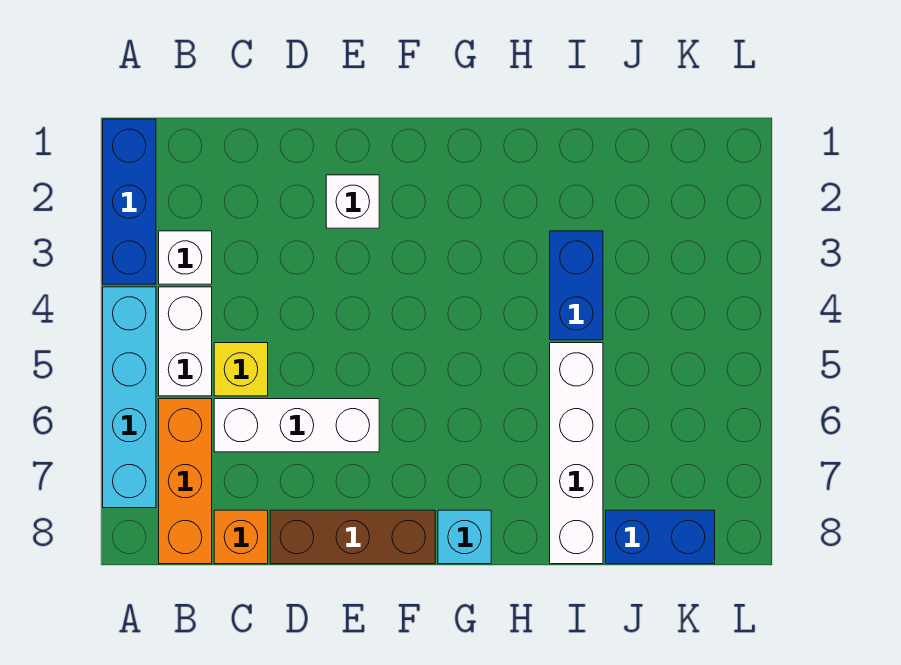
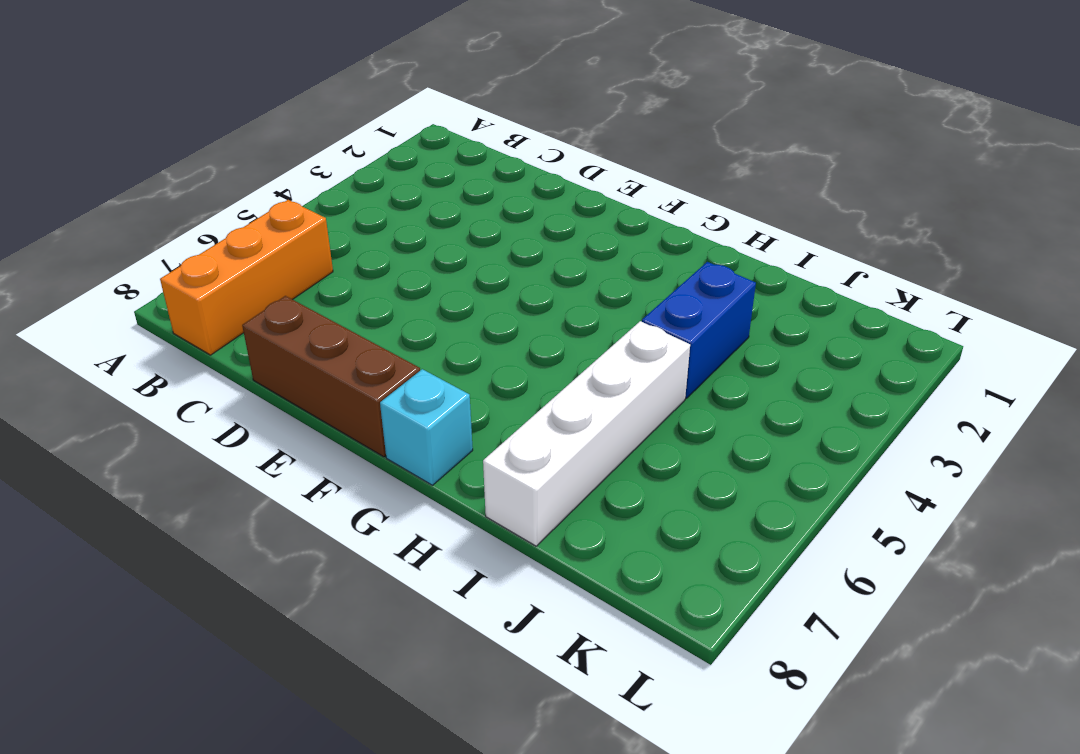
none -> blue 1x3 brick [103,119,156,284]
none -> cyan 1x4 brick [103,287,156,508]
none -> white 1x1 brick [159,231,212,284]

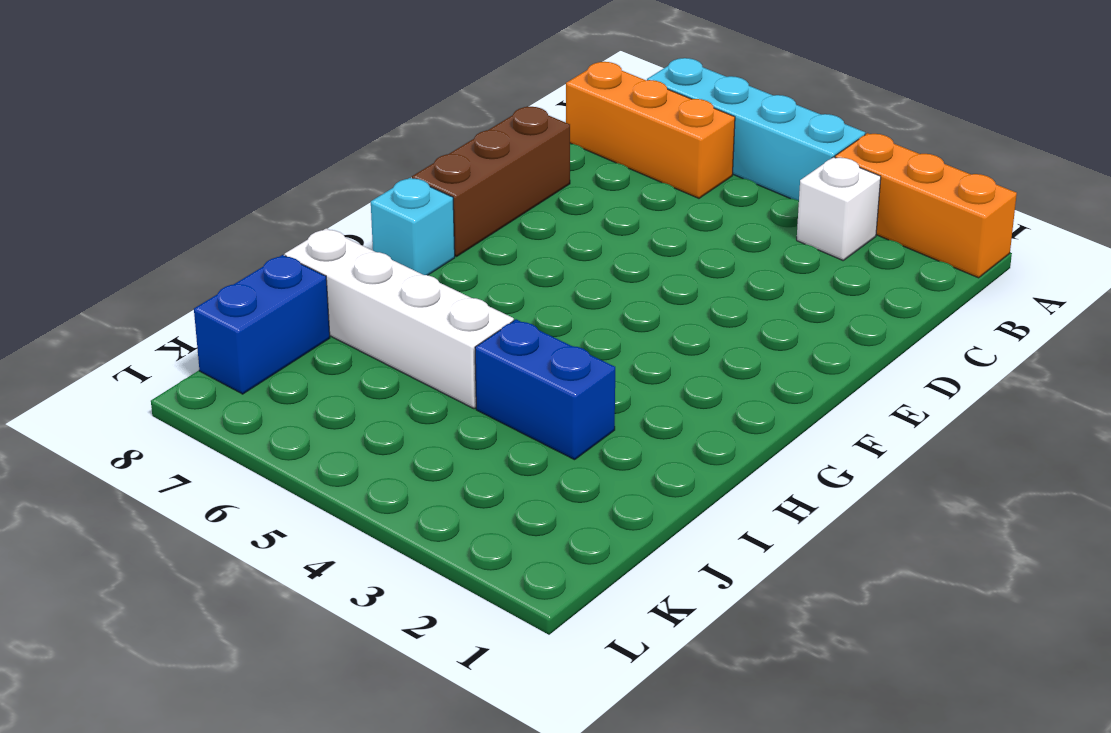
orange 1x3 brick [835,133,1017,278] -> blue 1x3 brick [103,119,156,284]
none -> white 1x2 brick [159,287,212,396]
none -> yellow 1x1 brick [214,343,268,396]
none -> white 1x3 brick [214,399,379,452]

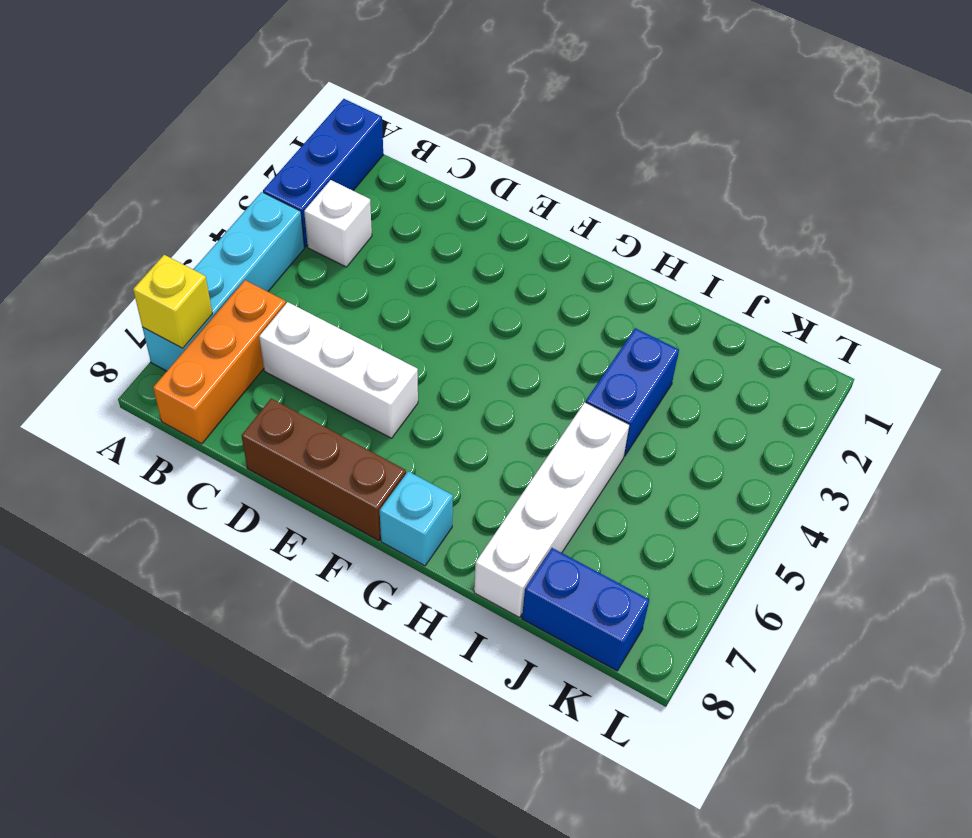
yellow 1x1 brick [133,255,212,348] -> yellow 1x1 brick moved to [214,343,268,396]
none -> white 1x2 brick [159,287,212,396]
none -> orange 1x1 brick [214,510,268,564]
none -> white 1x1 brick [326,175,379,228]

